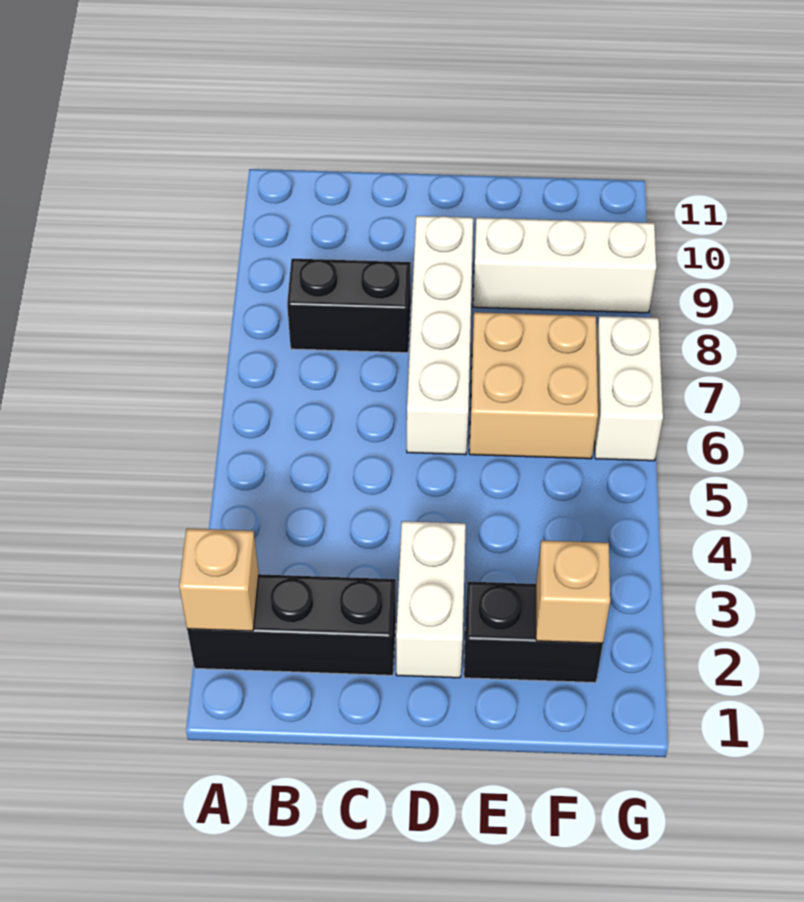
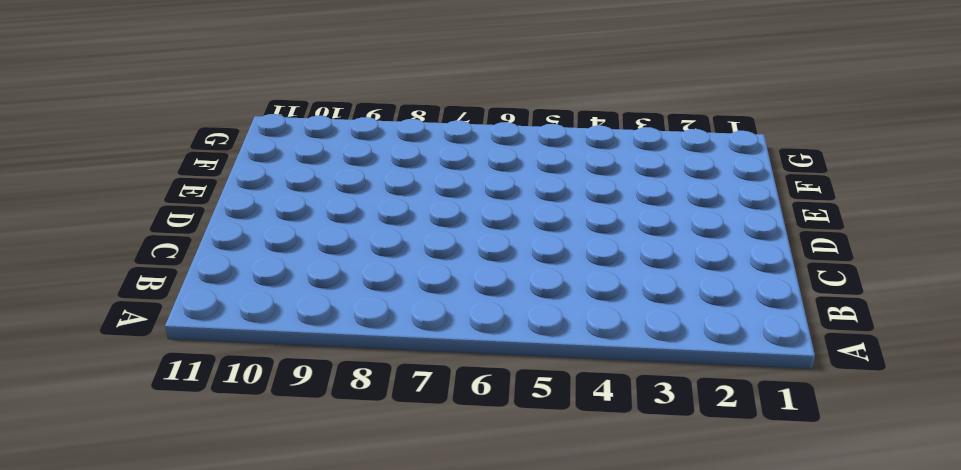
none -> black 1x3 brick [187,574,396,675]
none -> black 1x2 brick [287,259,411,353]

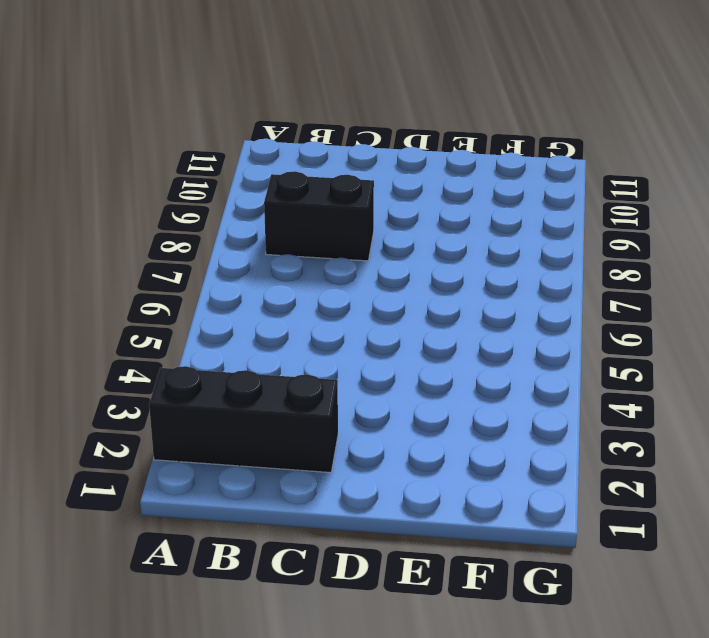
none -> white 1x2 brick [396,521,466,678]
none -> white 1x4 brick [407,216,473,455]

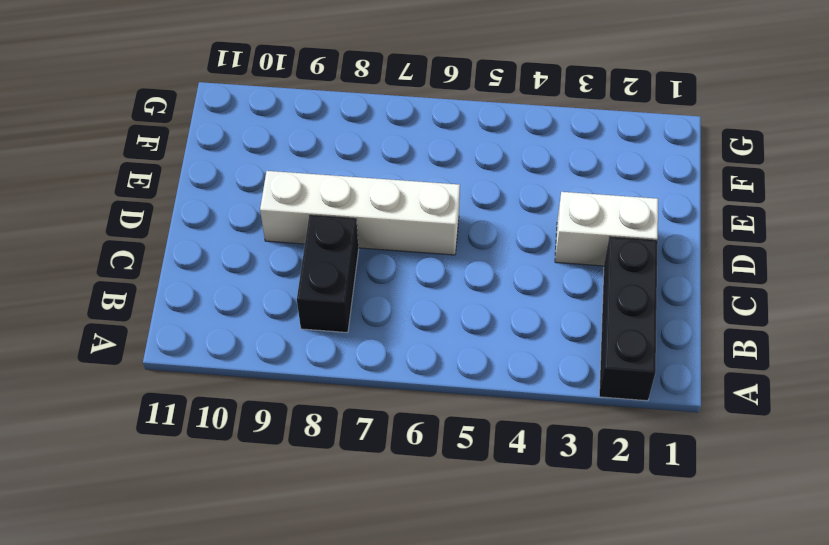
none -> black 1x2 brick [464,582,603,683]
none -> tan 2x2 brick [469,312,598,459]

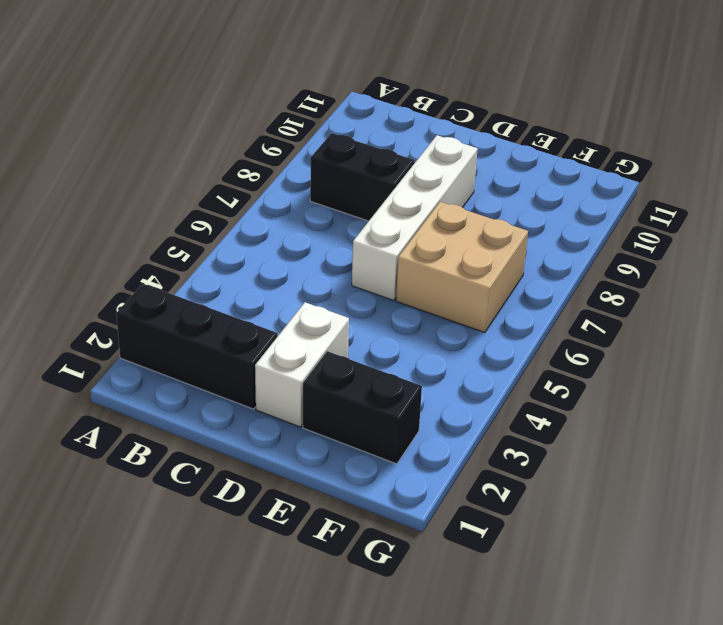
none -> white 1x3 brick [473,218,656,313]
none -> white 1x2 brick [595,316,663,461]

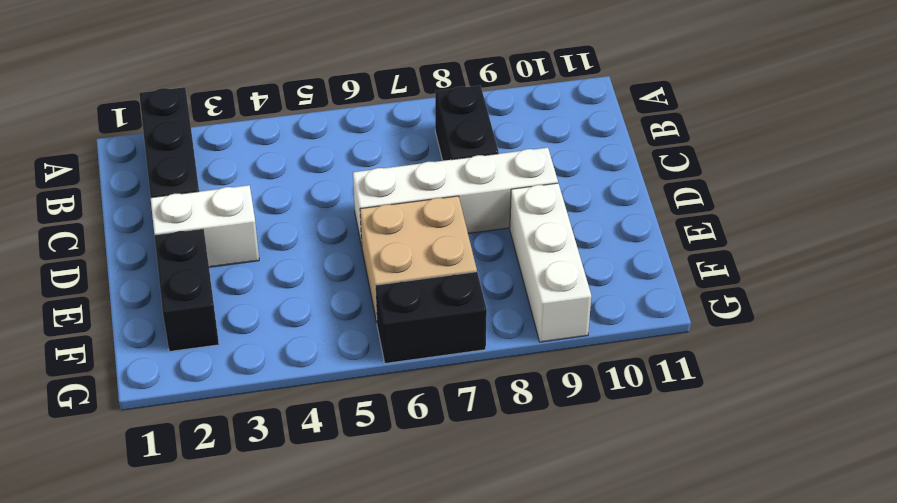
black 1x2 brick [375,272,487,363] -> white 1x2 brick [595,316,663,461]
none -> tan 1x1 brick [179,529,259,631]
none -> tan 1x1 brick [536,540,610,643]

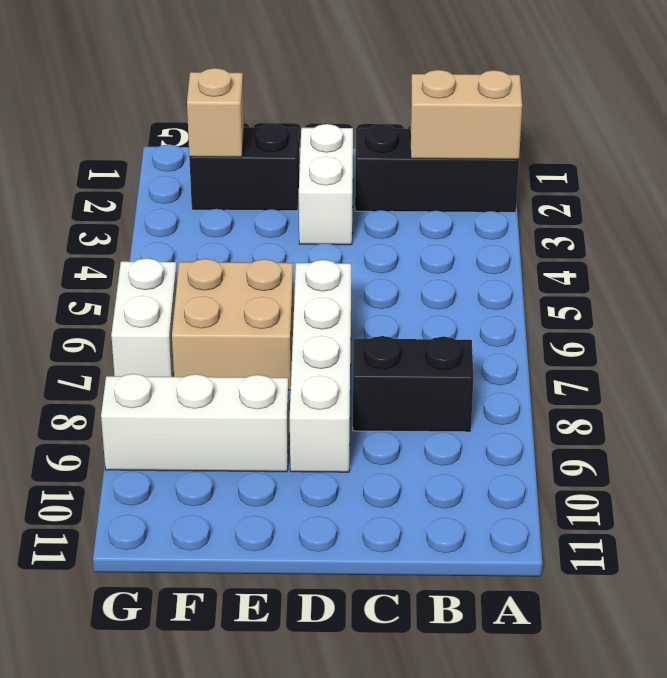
tan 1x2 brick [410,70,522,159] -> tan 1x1 brick [179,529,259,631]

